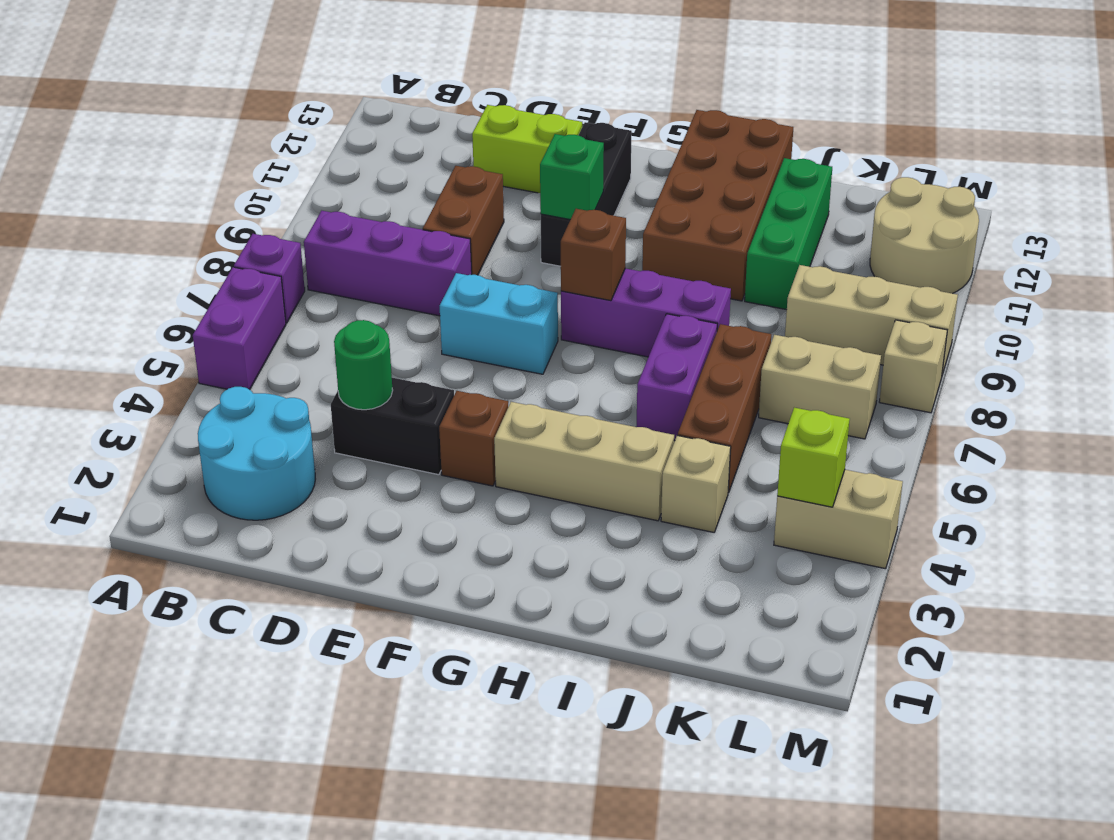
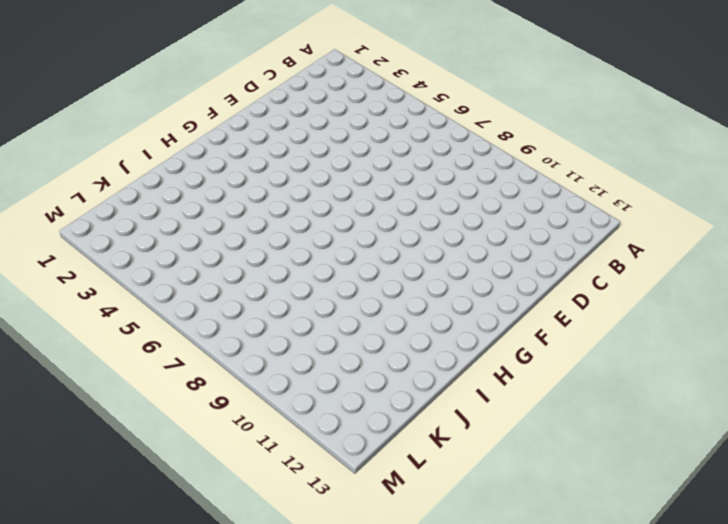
none -> purple 1x2 brick [193,267,286,390]
none -> purple 1x1 brick [234,234,305,323]
none -> cyan 2x2 round brick [198,387,315,520]

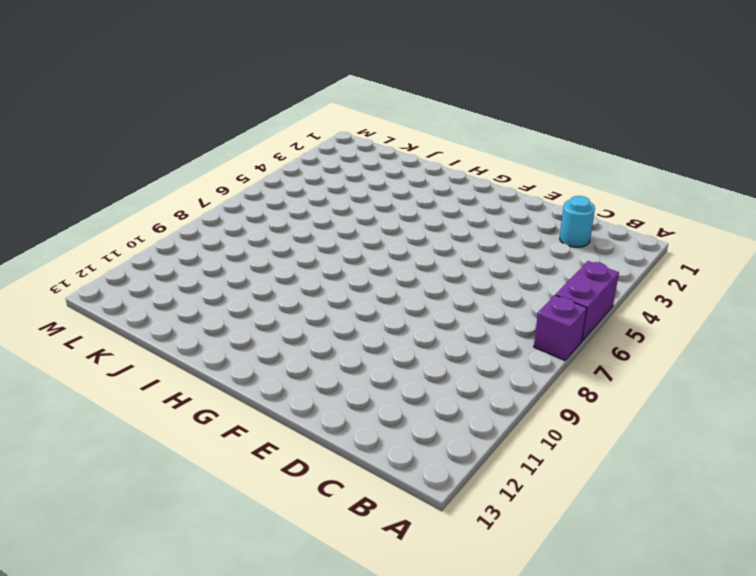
cyan 1x1 round brick [560,196,595,247] -> cyan 2x2 round brick [198,387,315,520]
none -> purple 1x3 brick [304,211,472,316]
none -> black 1x2 brick [331,378,454,475]
none -> brown 1x2 brick [423,166,504,275]

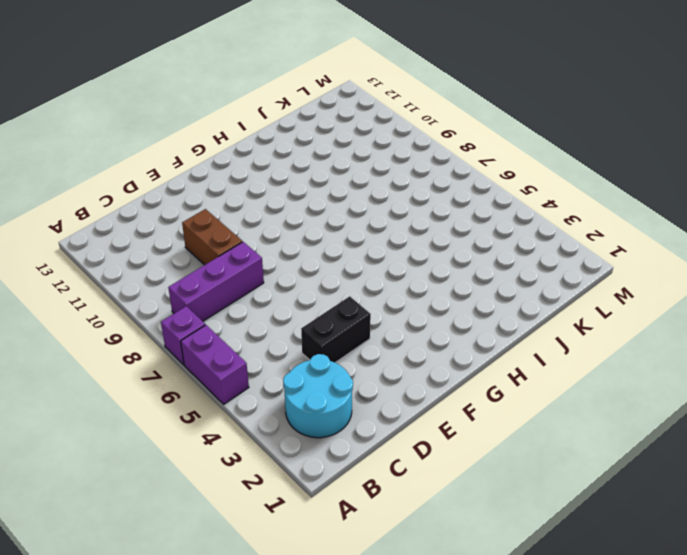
none -> lime 1x2 brick [472,105,582,193]
none -> cyan 1x2 brick [440,273,558,374]
none -> brown 1x1 brick [439,391,508,486]

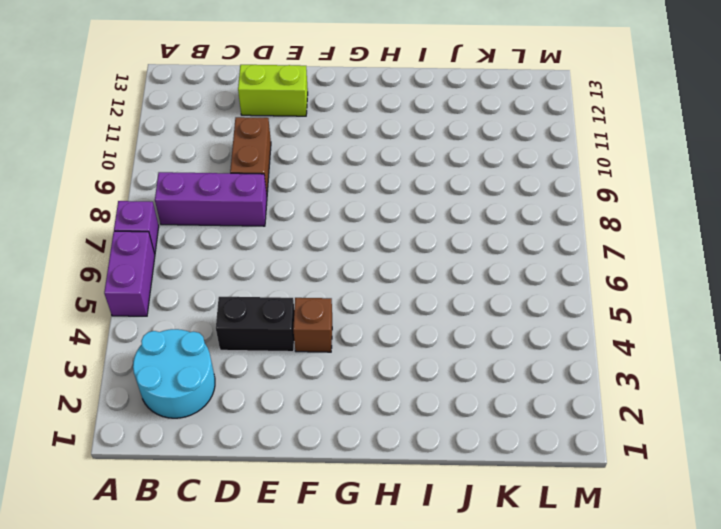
none -> cyan 1x2 brick [440,273,558,374]
none -> black 1x3 brick [541,122,632,266]
none -> tan 1x3 brick [494,402,674,521]

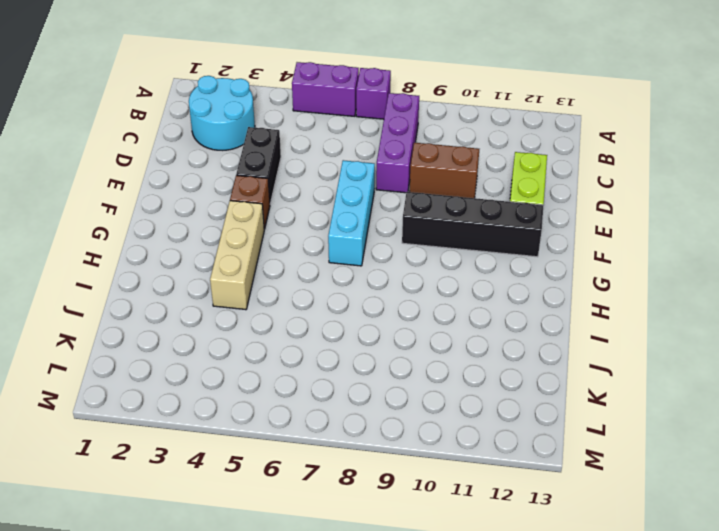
cyan 1x3 brick [328,160,375,266] -> cyan 1x2 brick [440,273,558,374]
black 1x4 brick [402,192,544,257] -> black 1x3 brick [541,122,632,266]
none -> purple 1x3 brick [561,268,731,357]
none -> brown 2x4 brick [642,110,793,301]
none -> purple 1x2 brick [636,314,717,441]

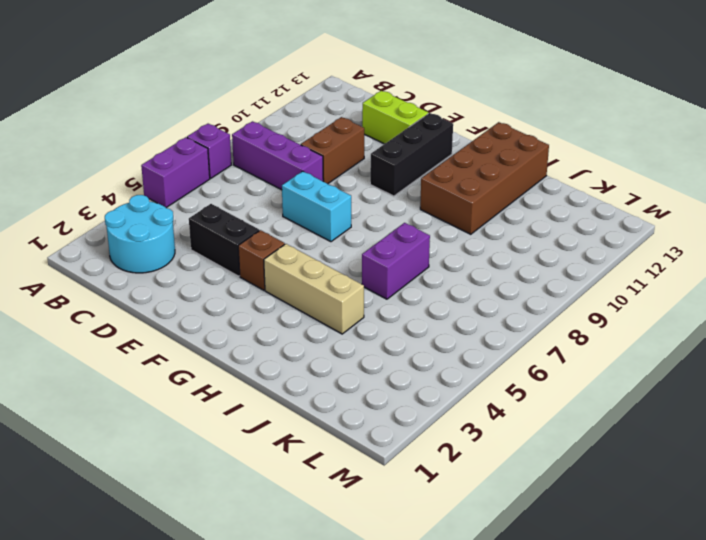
none -> purple 1x3 brick [561,268,731,357]
none -> tan 1x1 brick [661,435,731,532]
none -> brown 1x3 brick [678,324,771,493]

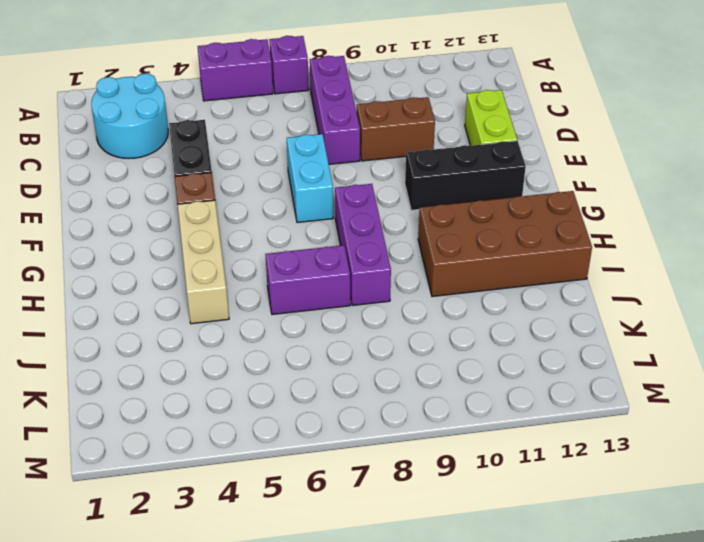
none -> tan 1x1 brick [661,435,731,532]
none -> brown 1x3 brick [678,324,771,493]
none -> green 1x3 brick [745,158,832,310]

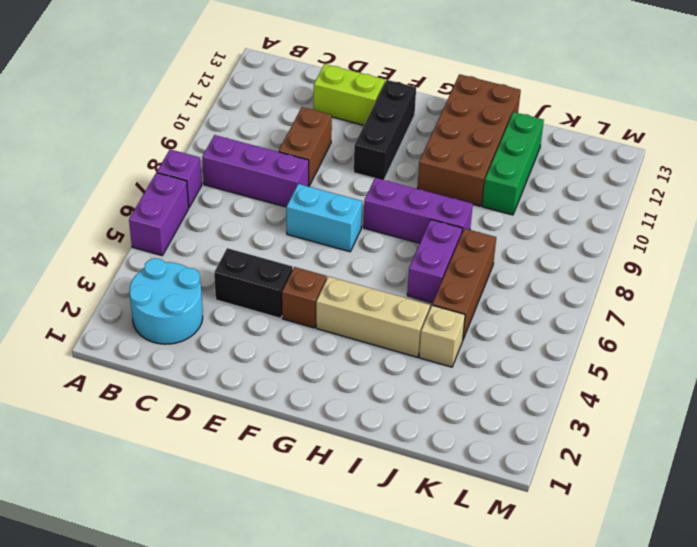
none -> tan 1x2 brick [759,335,881,439]
none -> tan 1x3 brick [785,265,958,374]
none -> tan 1x2 brick [774,470,903,569]

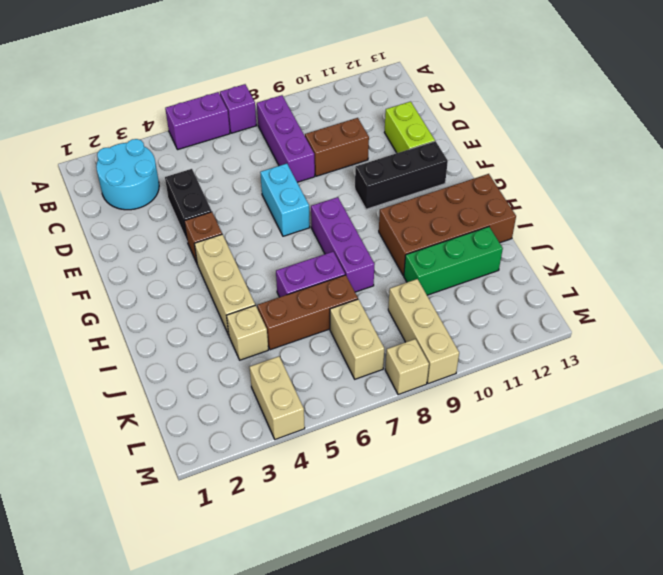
none -> tan 2x2 round brick [870,177,979,293]
none -> green 1x1 round brick [334,320,393,410]
none -> green 1x1 brick [540,134,604,220]

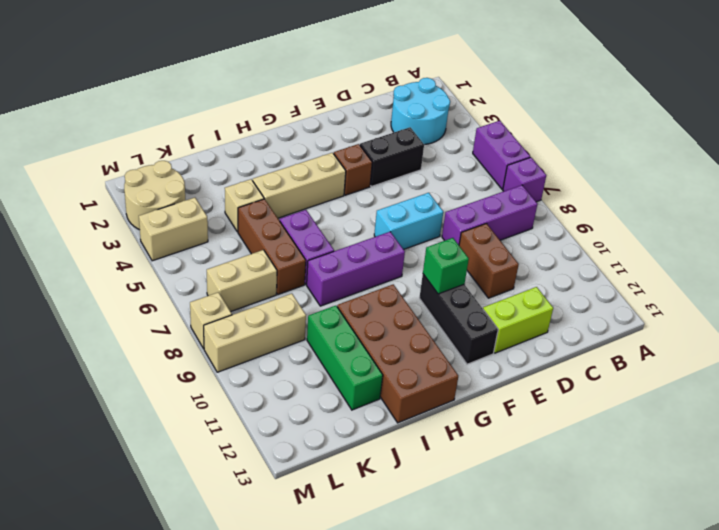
tan 2x2 round brick [124,161,185,230] -> tan 2x2 round brick moved to [870,177,979,293]
none -> green 1x1 round brick [334,320,393,410]
none -> brown 1x1 brick [560,209,626,301]
none -> lime 1x1 brick [777,408,850,507]

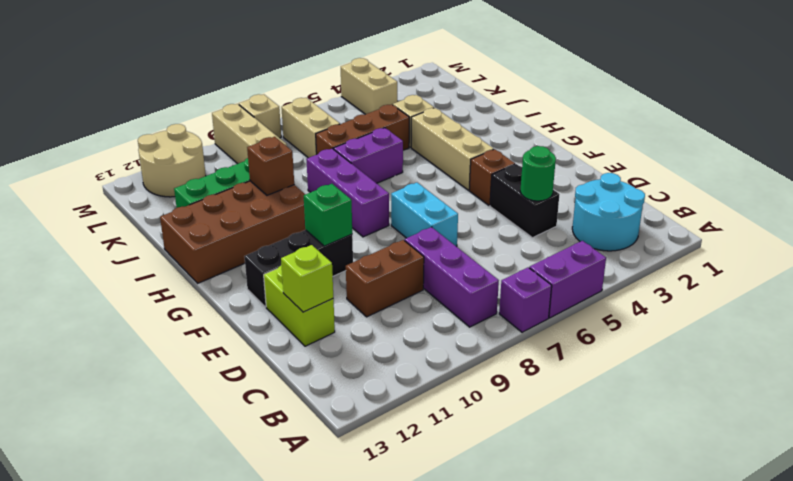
lime 1x1 brick [281,245,333,312] -> lime 1x1 brick moved to [777,408,850,507]
brown 1x1 brick [247,137,294,195] -> brown 1x1 brick moved to [560,209,626,301]

